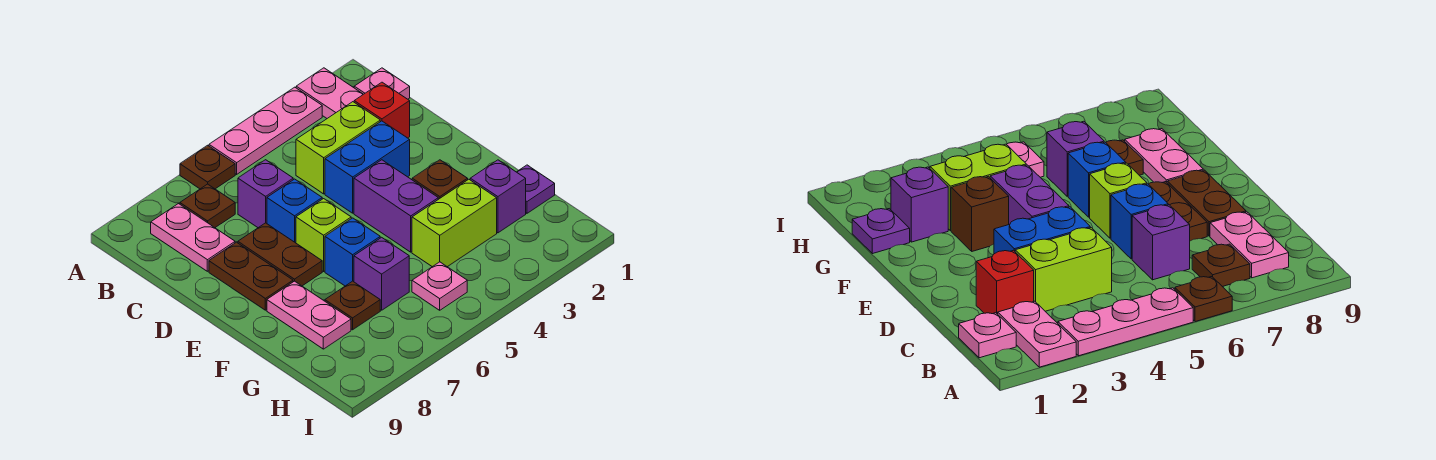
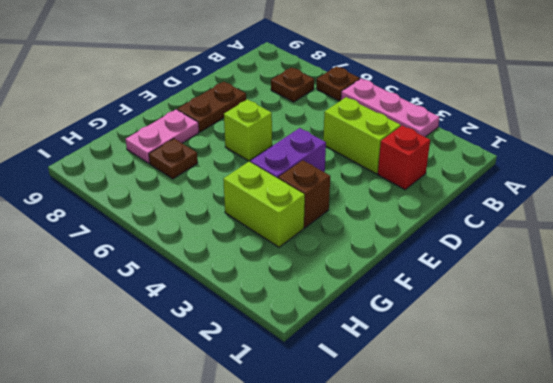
none -> pink 1x2 plate [296,68,363,118]
none -> pink 1x1 plate [354,68,410,99]
none -> pink 1x2 plate [151,204,235,271]

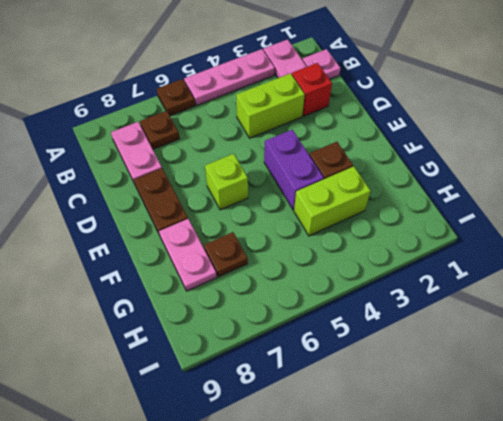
none -> purple 1x1 brick [238,160,293,228]
none -> blue 1x2 brick [325,121,410,213]
none -> blue 1x1 brick [267,179,322,243]

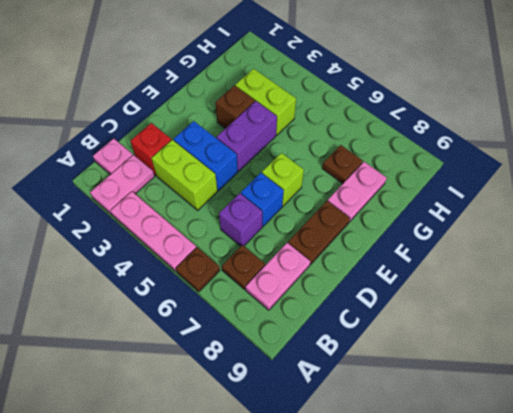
none -> brown 1x2 plate [238,223,322,286]
none -> blue 1x1 brick [325,218,380,286]
none -> purple 1x1 plate [517,165,555,213]

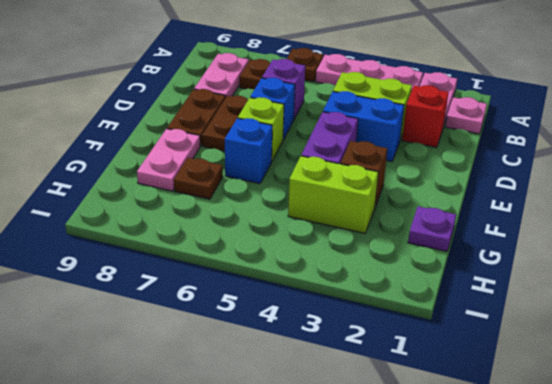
none -> purple 1x1 brick [470,160,526,233]
none -> purple 1x1 brick [354,237,409,310]
none -> pink 1x1 plate [412,262,467,310]

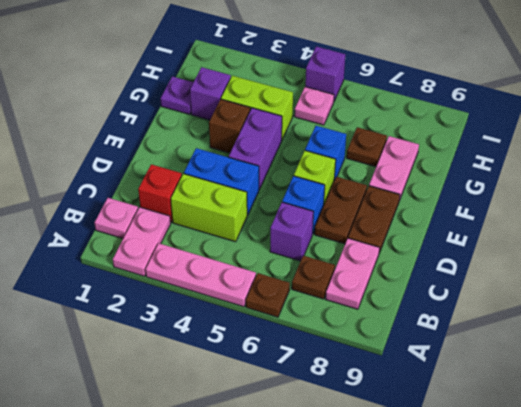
purple 1x1 brick [305,46,345,101] -> purple 1x1 brick moved to [354,237,409,310]

